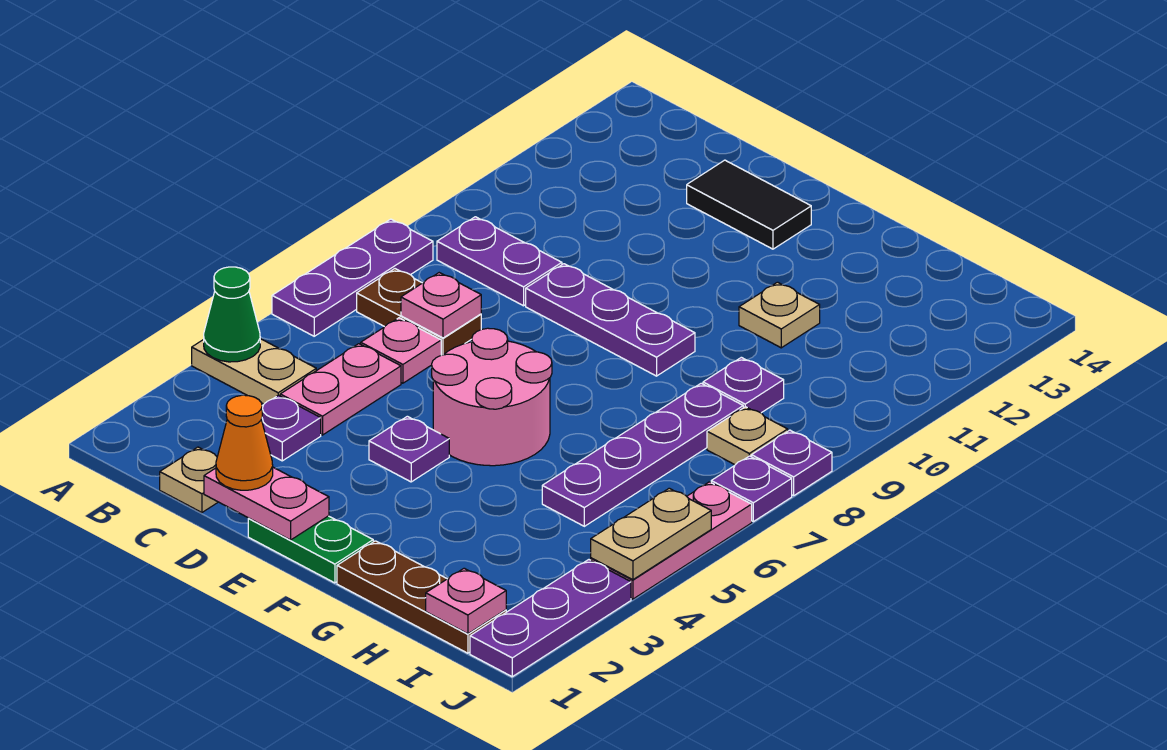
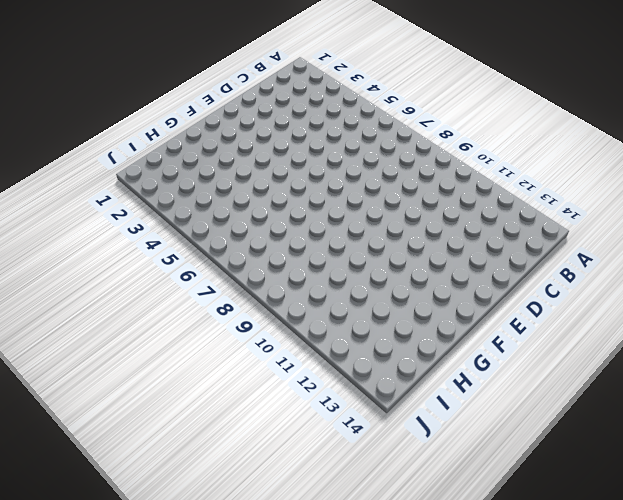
none -> tan 1x2 plate [192,339,316,404]
none -> purple 1x3 plate [272,219,433,336]
none -> brown 1x2 plate [357,269,481,355]

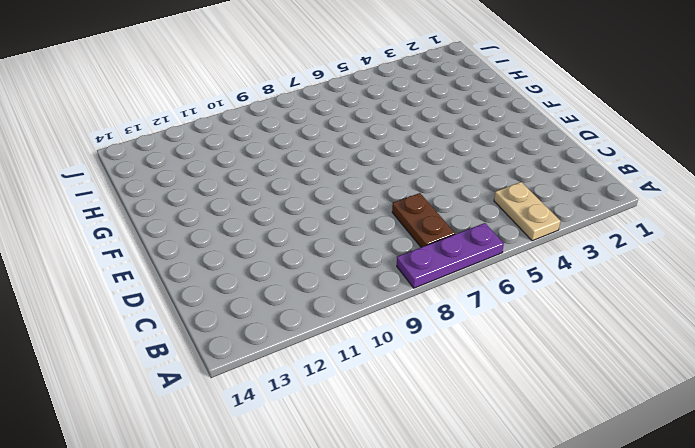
none -> purple 1x2 plate [437,217,562,306]
none -> tan 1x1 plate [160,447,218,513]
none -> purple 1x1 plate [261,395,321,461]

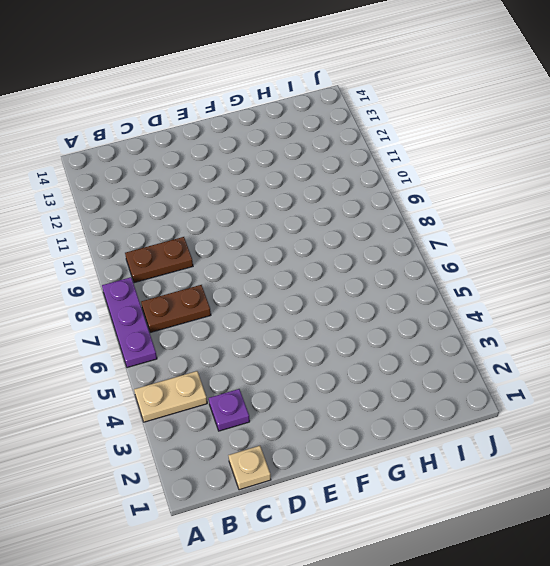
brown 1x2 plate [125,237,193,283] -> purple 1x2 plate [437,217,562,306]
none -> pink 1x2 plate [280,344,401,435]
none -> pink 1x1 plate [361,318,441,383]
none -> purple 1x3 plate [526,264,695,376]

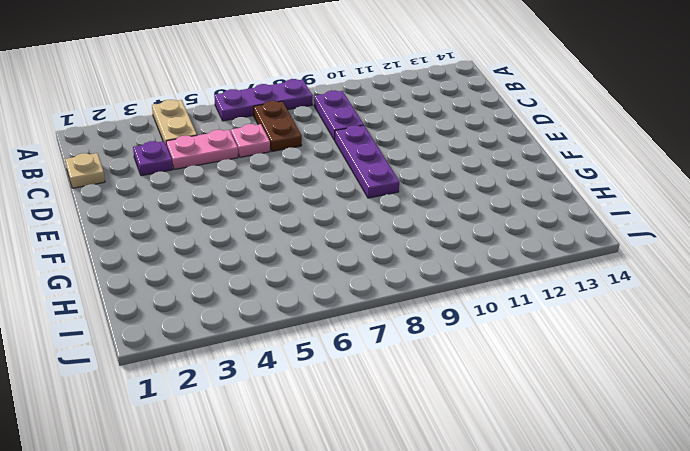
none -> black 1x2 tile [687,160,811,249]
none -> green 1x2 plate [248,516,373,583]
none -> purple 1x1 plate [369,416,449,482]

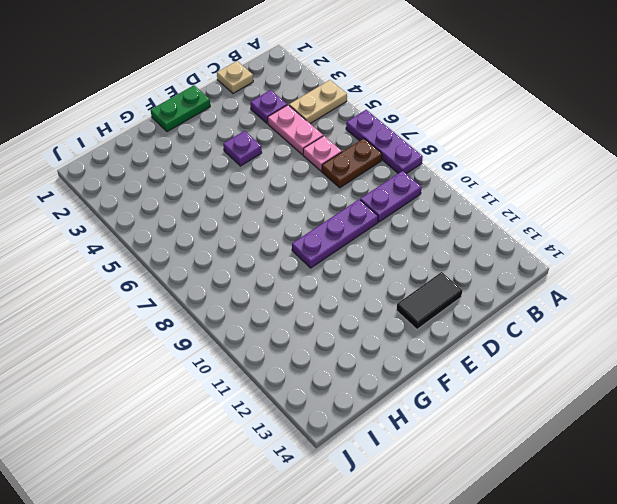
none -> pink 2x2 round brick [432,328,552,466]
none -> brown 1x3 plate [337,541,506,653]
none -> tan 1x1 plate [739,282,820,348]

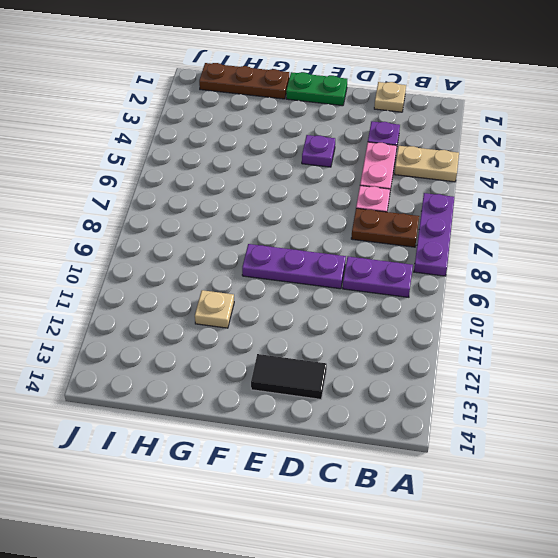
none -> pink 2x2 round brick [432,328,552,466]
none -> purple 1x4 plate [542,383,743,526]
none -> purple 1x1 plate [703,357,784,413]

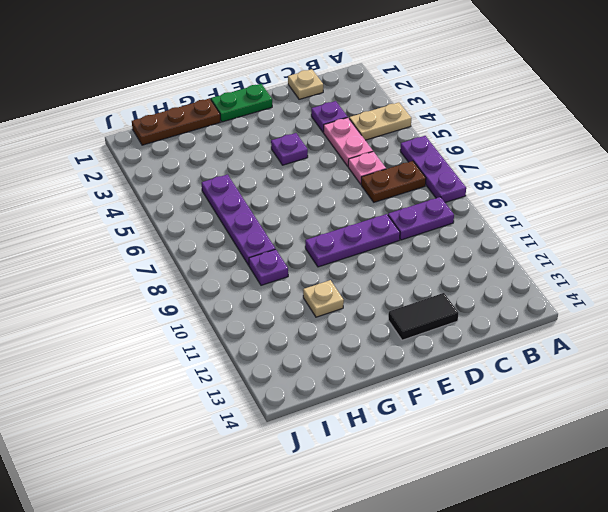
none -> pink 2x2 round brick [432,328,552,466]
none -> tan 1x1 plate [707,407,788,465]
none -> purple 1x3 plate [470,560,631,677]

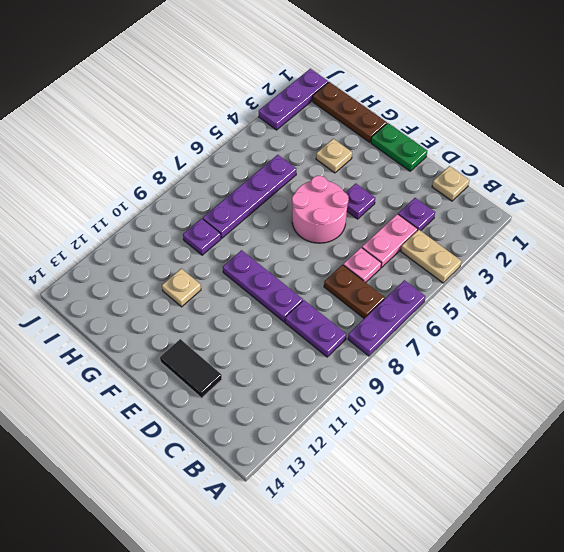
tan 1x1 plate [316,139,352,173] -> tan 1x1 plate moved to [707,407,788,465]
none -> pink 1x3 plate [591,482,752,599]
none -> purple 1x1 plate [711,456,792,522]
none -> purple 1x1 plate [751,430,832,496]

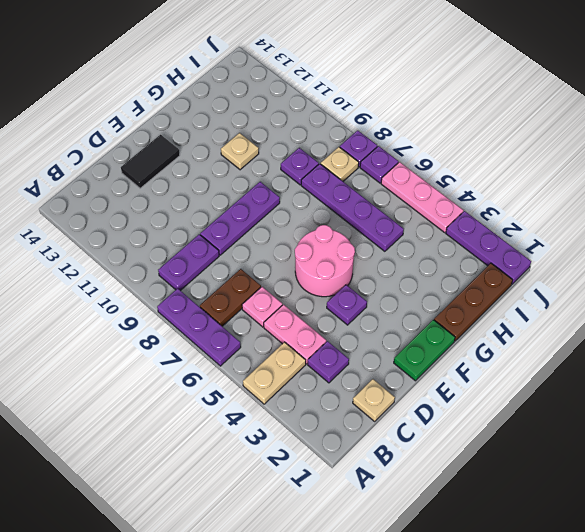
none -> green 1x1 cone [204,267,260,362]
none -> pink 1x1 plate [401,273,481,338]
none -> pink 1x2 plate [204,467,329,540]

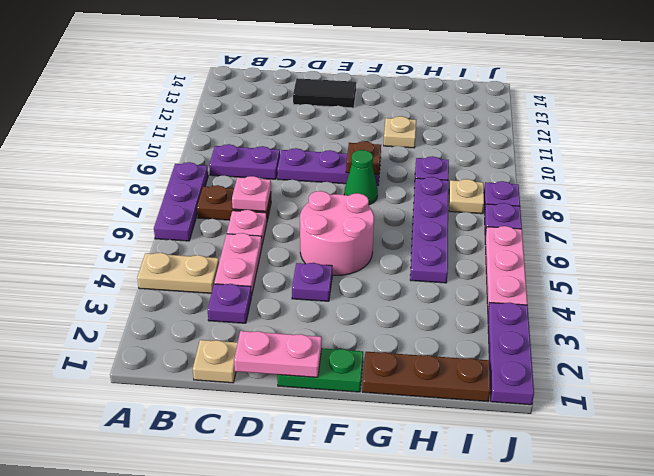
green 1x1 cone [344,150,378,205] -> green 1x1 cone moved to [204,267,260,362]
brown 1x1 plate [346,141,381,175] -> none
none -> pink 1x1 plate [426,568,506,634]
none -> tan 1x2 plate [591,488,711,580]
none -> orange 1x1 cone [216,395,273,490]

